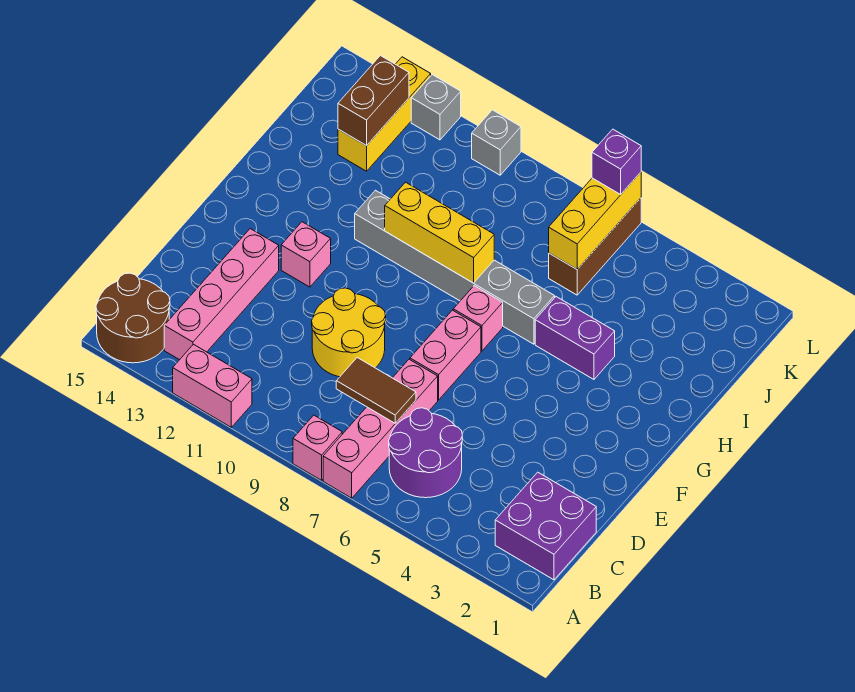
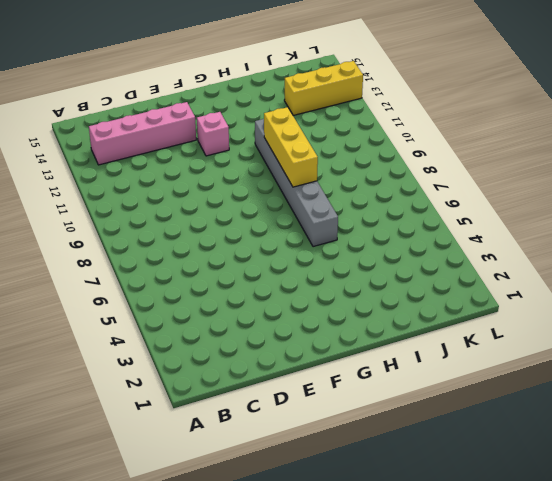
none -> pink 1x4 brick [323,359,438,498]
none -> pink 1x1 brick [293,415,342,480]
none -> pink 1x2 brick [173,344,252,427]

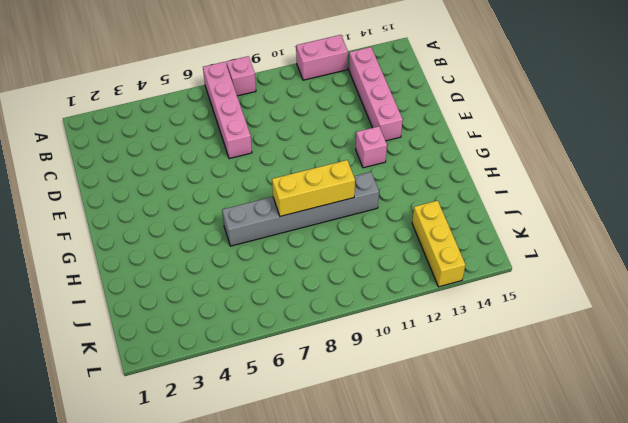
none -> brown 2x2 round brick [96,273,170,363]
none -> purple 2x2 brick [495,472,596,580]
none -> purple 2x2 round brick [389,408,462,498]

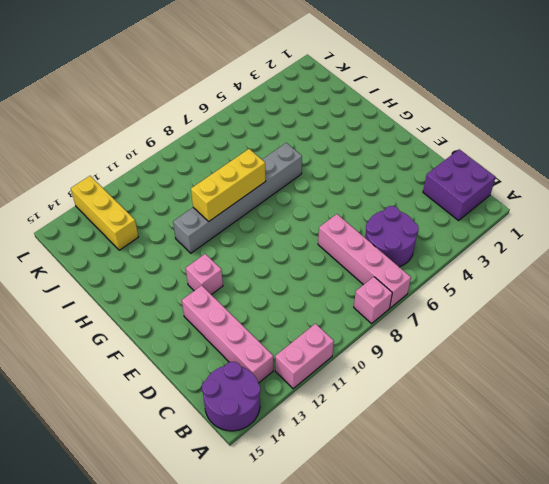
purple 2x2 round brick [202,362,260,431] -> brown 2x2 round brick [96,273,170,363]
none -> yellow 2x2 round brick [312,288,386,377]
none -> pink 1x2 brick [410,310,481,400]
none -> pink 1x1 brick [453,286,503,351]

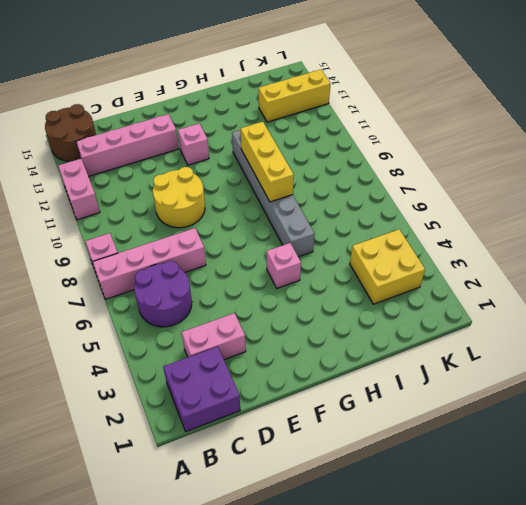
pink 1x2 brick [182,313,246,360] -> pink 1x2 brick moved to [410,310,481,400]
pink 1x1 brick [267,243,301,288] -> pink 1x1 brick moved to [453,286,503,351]
yellow 2x2 brick [350,229,425,304] -> none
none -> purple 1x2 brick [535,297,615,379]
none -> brown 1x3 brick [549,198,641,295]
none -> grey 1x1 brick [472,110,521,175]

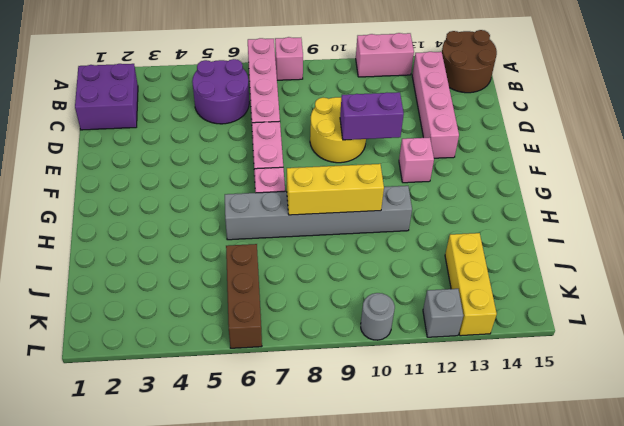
purple 1x2 brick [340,92,404,140] -> purple 1x2 brick moved to [535,297,615,379]
grey 1x1 round brick [361,293,395,340] -> grey 1x1 brick [472,110,521,175]
none -> brown 1x2 tile [336,358,416,423]
none -> yellow 1x3 brick [549,172,641,269]
none -> brown 1x2 brick [338,56,409,146]

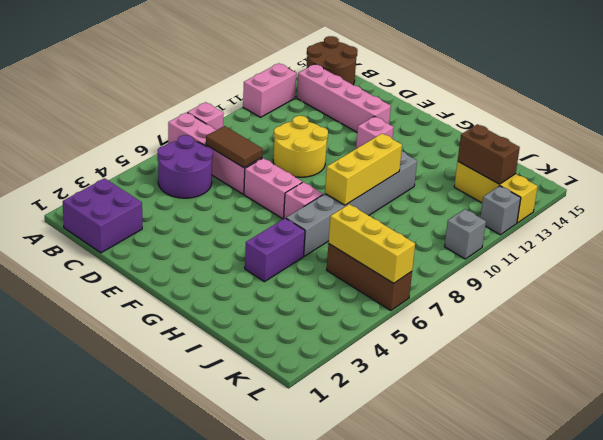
brown 1x2 tile [206,126,263,168] -> brown 1x2 tile turned to [336,358,416,423]
none -> purple 1x1 brick [592,129,641,195]

